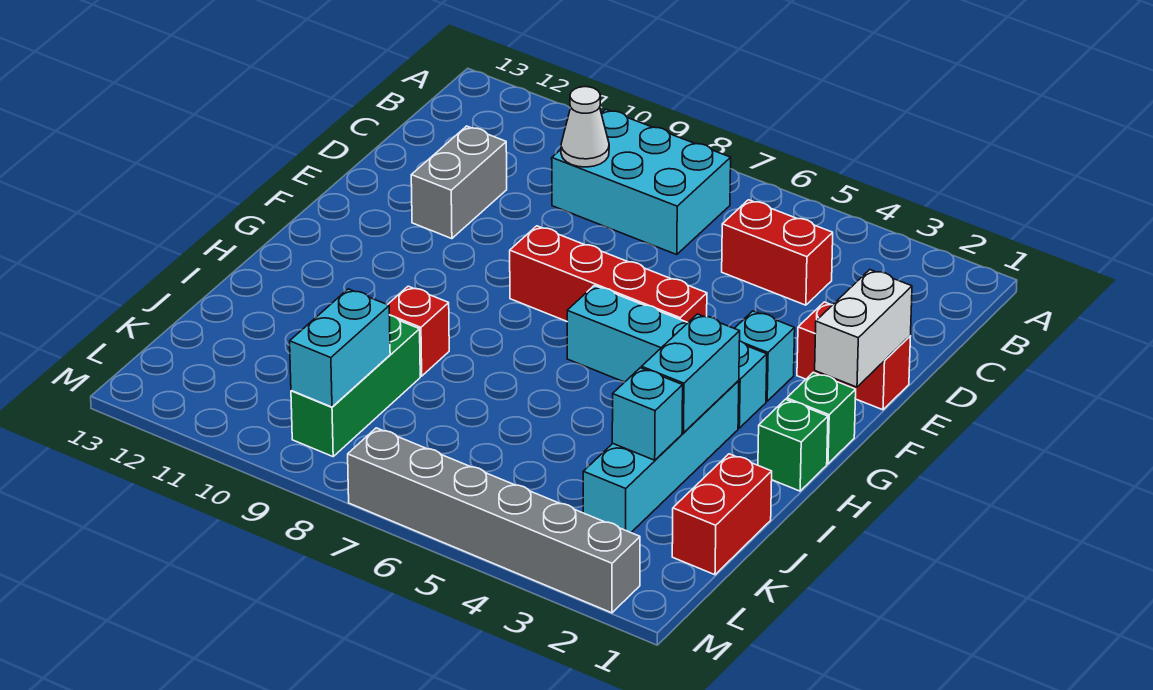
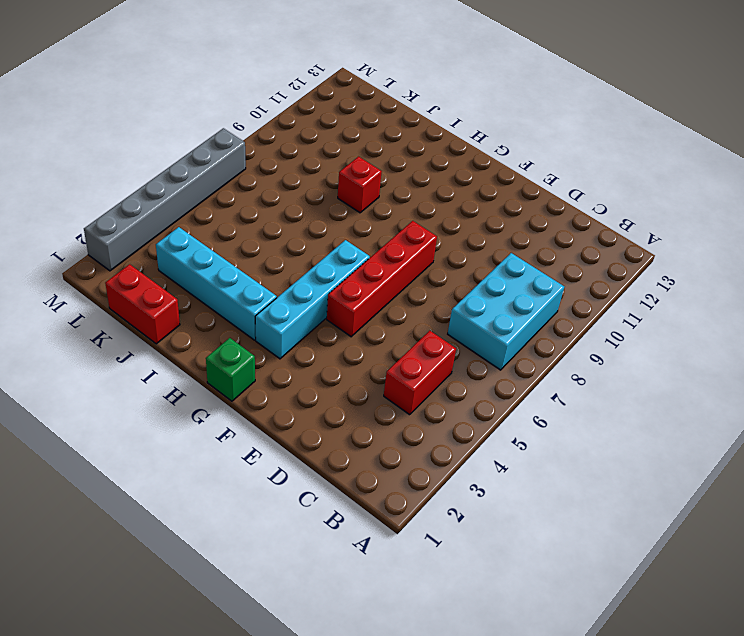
none -> grey 1x2 brick [411,126,507,239]
none -> red 1x2 brick [797,302,910,410]
none -> cyan 1x1 brick [735,311,795,401]

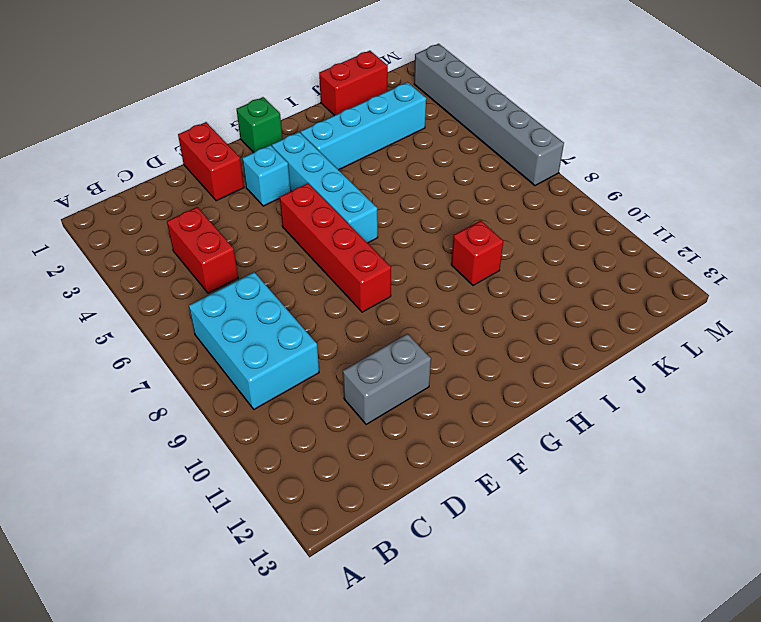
none -> green 1x1 brick [758,399,828,491]
none -> green 1x3 brick [291,315,420,457]
none -> white 1x1 cone [561,87,609,167]

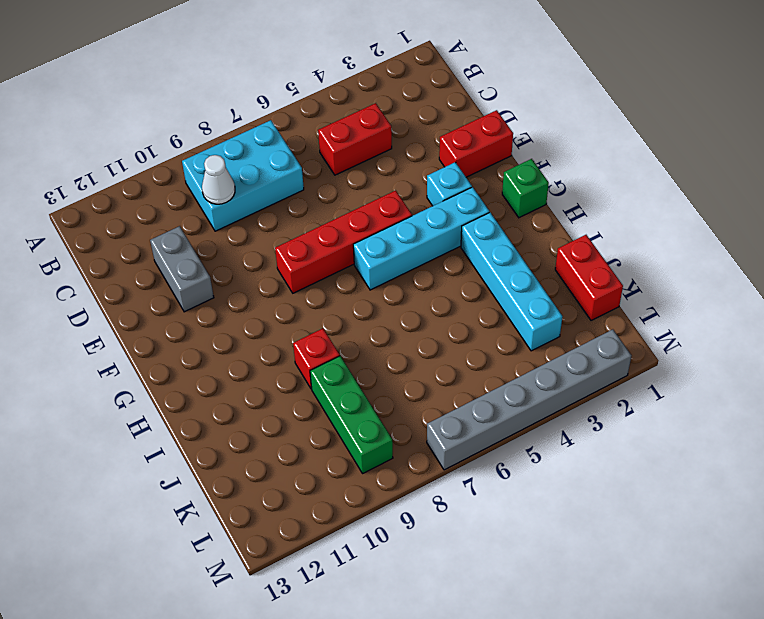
none -> green 1x1 brick [758,399,828,491]
none -> white 1x2 brick [815,270,912,387]
none -> cyan 1x2 brick [642,314,740,433]

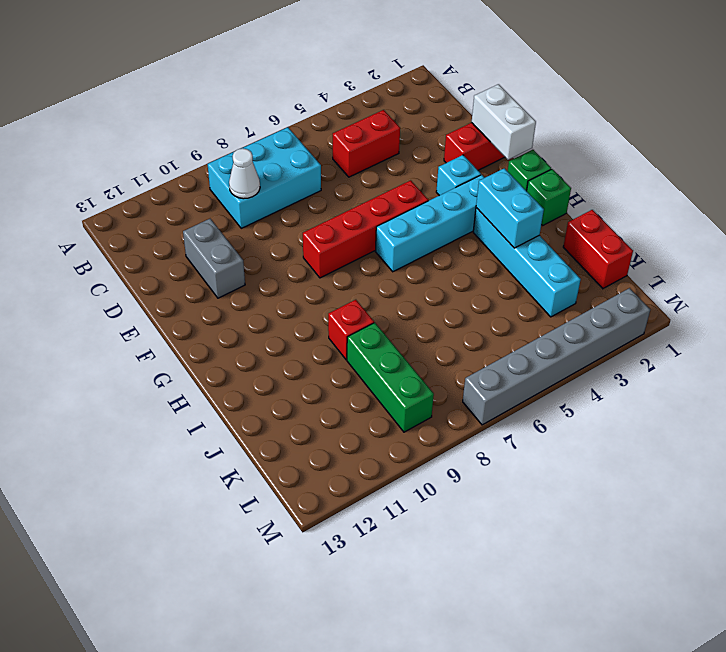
none -> cyan 1x1 brick [612,368,683,460]
none -> cyan 1x2 brick [290,289,390,407]

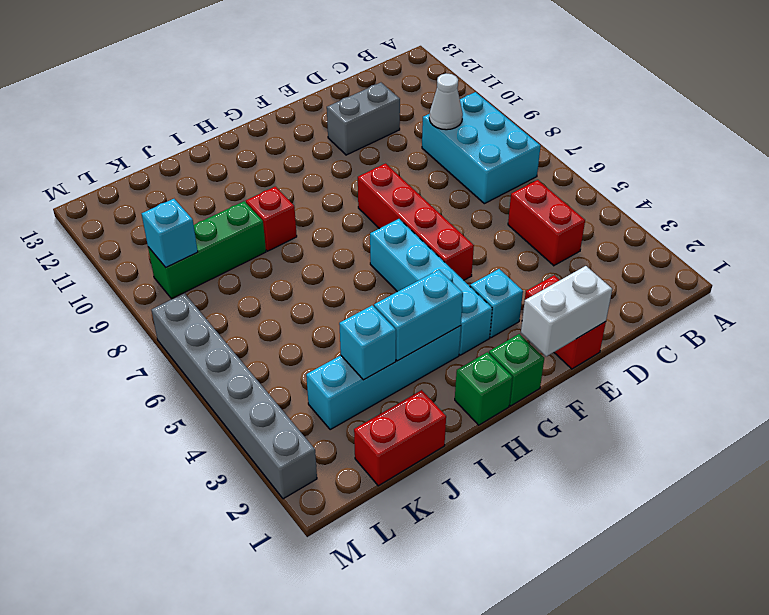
cyan 1x1 brick [142,199,198,267] -> cyan 1x2 brick [290,289,390,407]

